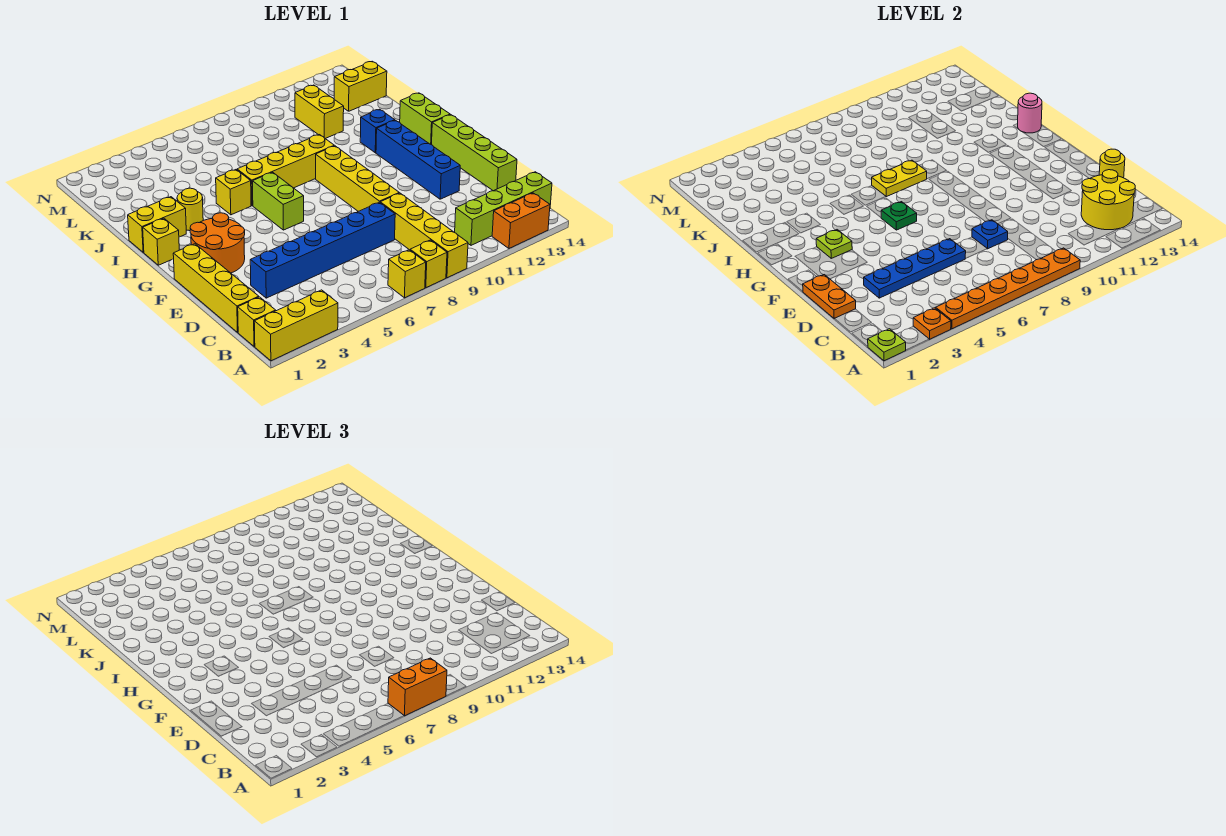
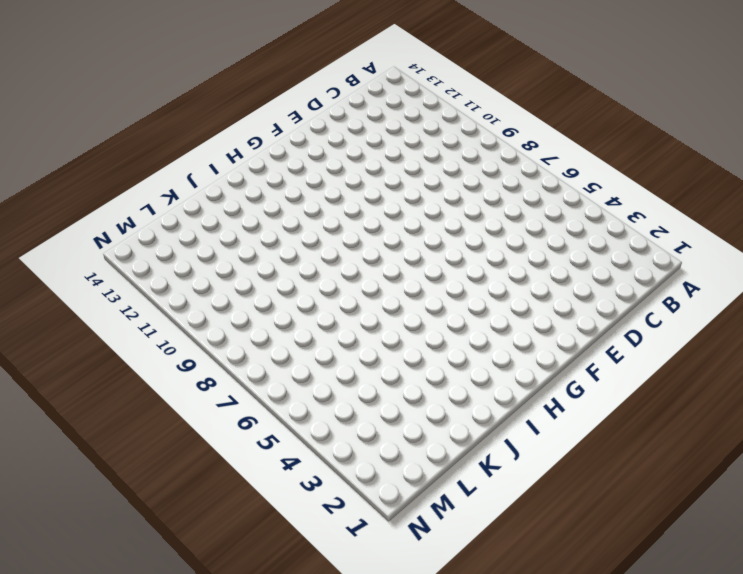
none -> yellow 1x3 brick [254,290,338,361]
none -> yellow 1x1 brick [388,250,426,298]
none -> yellow 1x1 brick [410,240,447,288]
none -> yellow 1x4 brick [380,193,468,278]

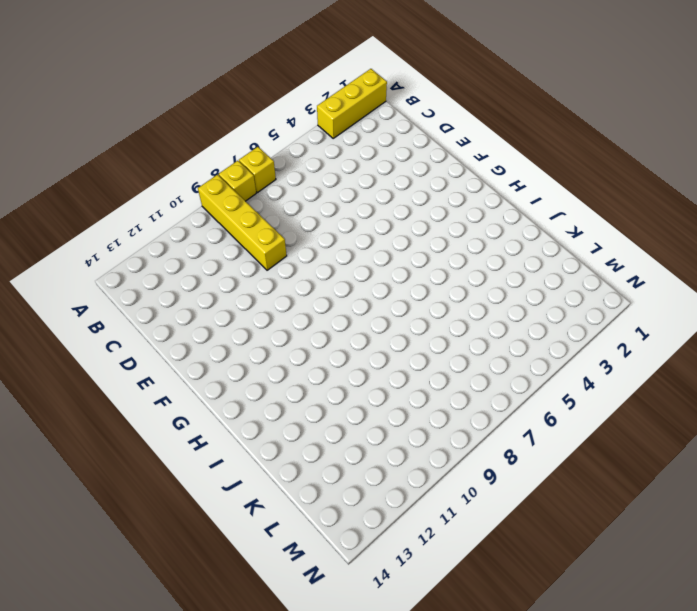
none -> orange 1x2 brick [492,193,550,248]
none -> yellow 1x1 brick [238,297,276,347]
none -> lime 1x4 brick [455,172,552,245]
none -> yellow 1x4 brick [173,244,259,332]

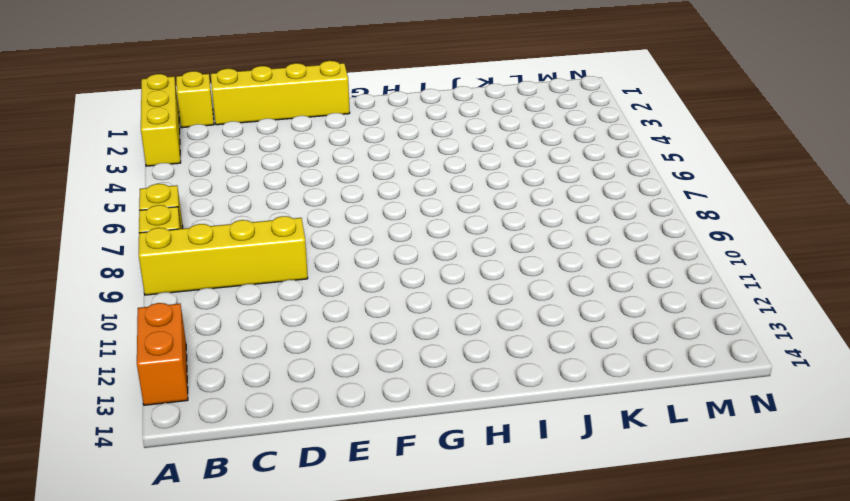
none -> lime 1x4 brick [455,172,552,245]
none -> blue 1x6 brick [250,202,395,298]
none -> lime 1x4 brick [432,115,517,191]
none -> yellow 1x4 brick [316,146,399,211]

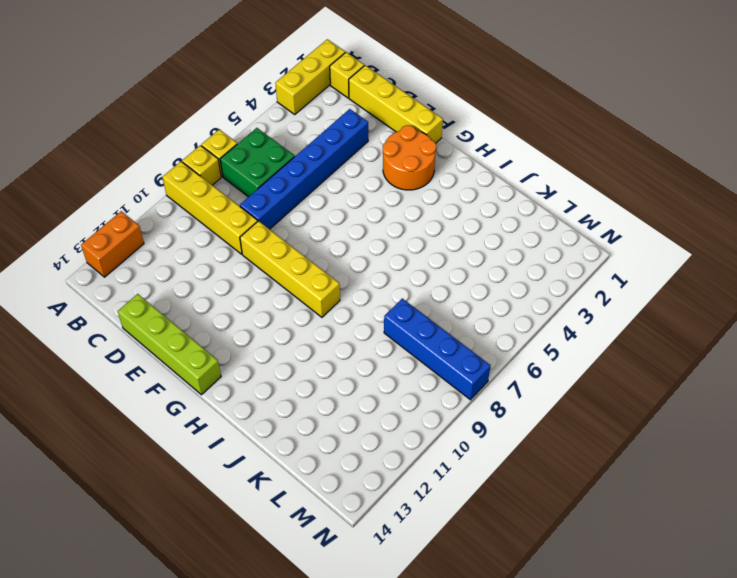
green 2x2 brick [220,128,295,197] -> none
blue 1x4 brick [384,298,491,400] -> blue 1x4 brick moved to [376,120,460,199]
none -> lime 1x4 brick [455,172,552,245]
none -> lime 1x2 brick [253,172,304,230]
none -> yellow 1x1 brick [143,218,179,265]
none -> lime 1x2 brick [400,93,450,145]

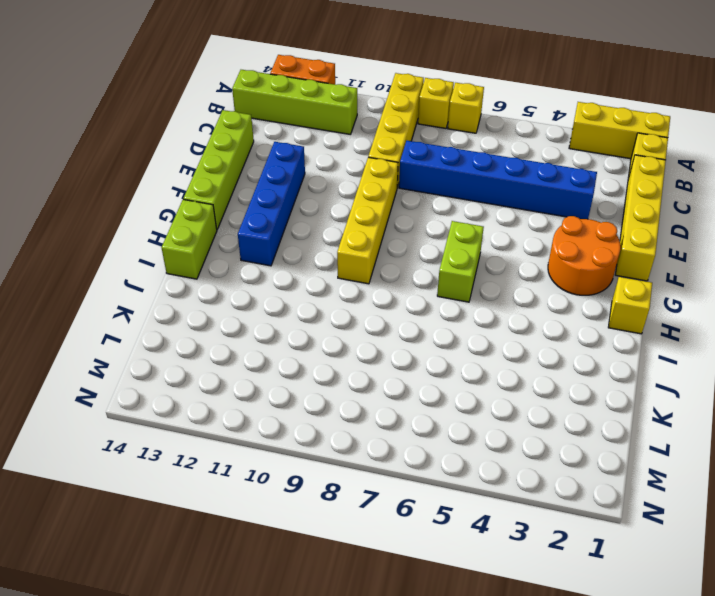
none -> yellow 1x2 brick [128,197,186,252]
none -> yellow 1x1 round brick [177,188,203,231]
none -> yellow 1x1 brick [216,170,251,215]
none -> yellow 1x4 brick [237,135,334,206]

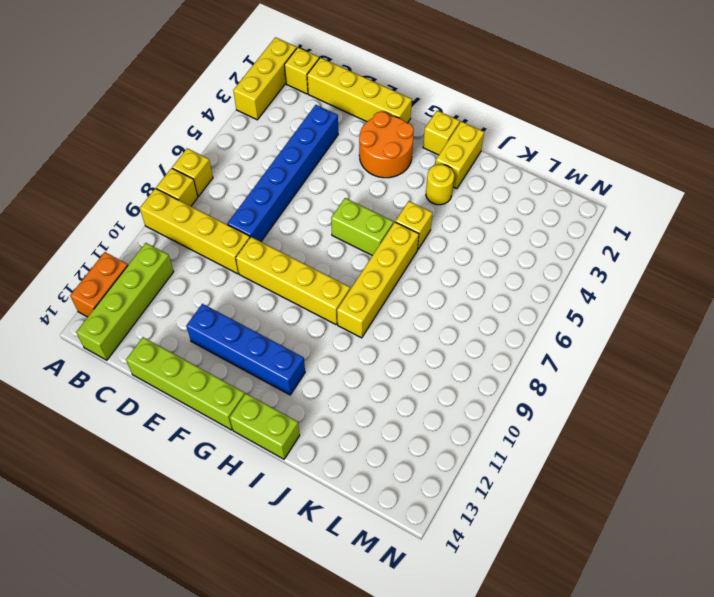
none -> blue 1x1 brick [360,109,395,153]
none -> yellow 1x2 brick [295,85,344,139]
none -> yellow 1x2 brick [334,61,387,111]
none -> lime 1x1 plate [868,329,906,361]

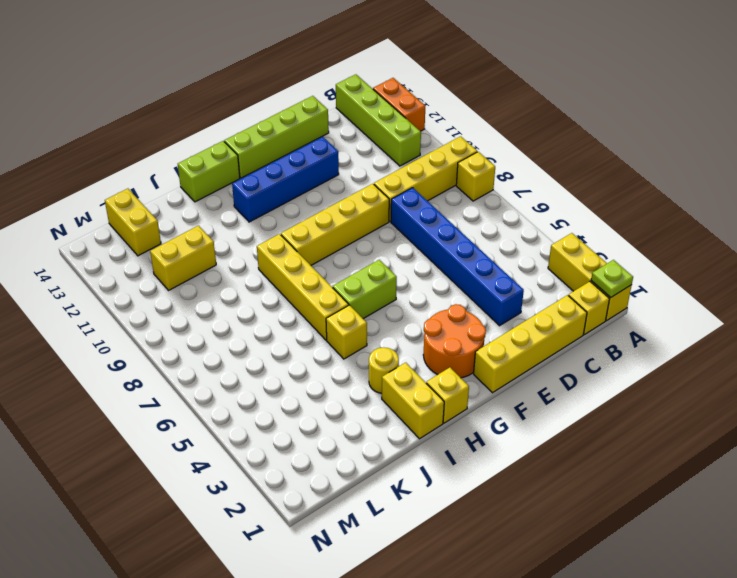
none -> yellow 1x1 brick [388,250,426,298]
none -> blue 1x1 brick [360,109,395,153]
none -> orange 1x1 plate [913,308,951,339]
none -> orange 1x6 plate [936,248,1080,329]

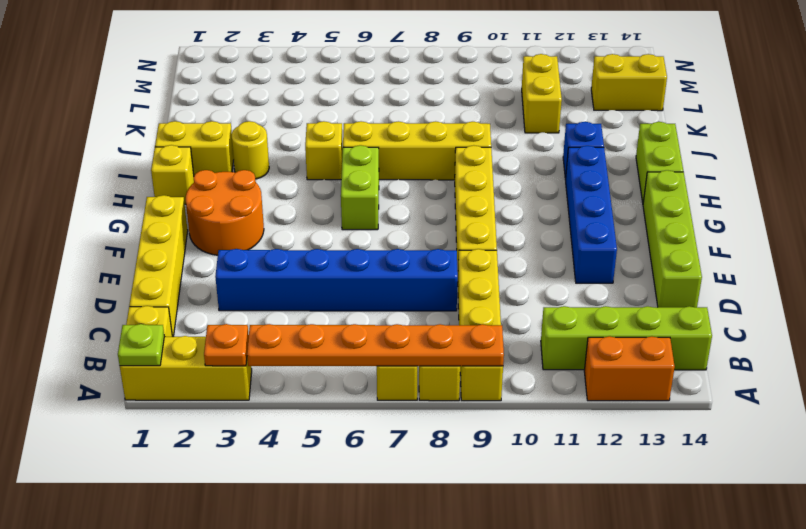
none -> yellow 2x2 round brick [1081,170,1135,230]
none -> orange 1x2 plate [803,275,856,319]
none -> blue 1x4 plate [864,239,966,298]
none -> blue 1x1 plate [972,220,1008,249]

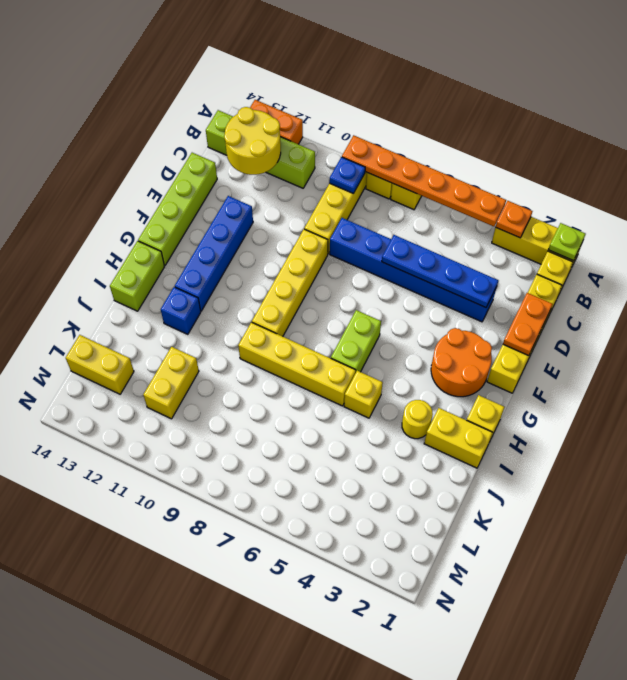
blue 1x1 plate [329,157,365,194] -> blue 1x1 plate moved to [972,220,1008,249]
none -> yellow 1x1 round brick [1099,149,1125,178]
none -> lime 1x1 plate [816,230,852,258]
none -> green 1x1 plate [881,202,917,230]
none -> yellow 1x2 plate [872,160,927,197]

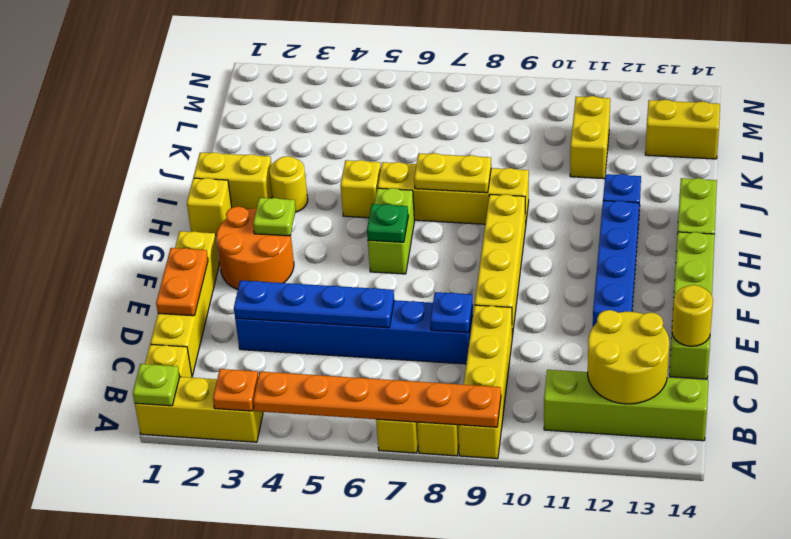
none -> orange 1x2 brick [492,193,550,248]
none -> pink 1x1 round brick [1018,93,1042,133]
none -> orange 1x2 brick [388,658,447,716]

